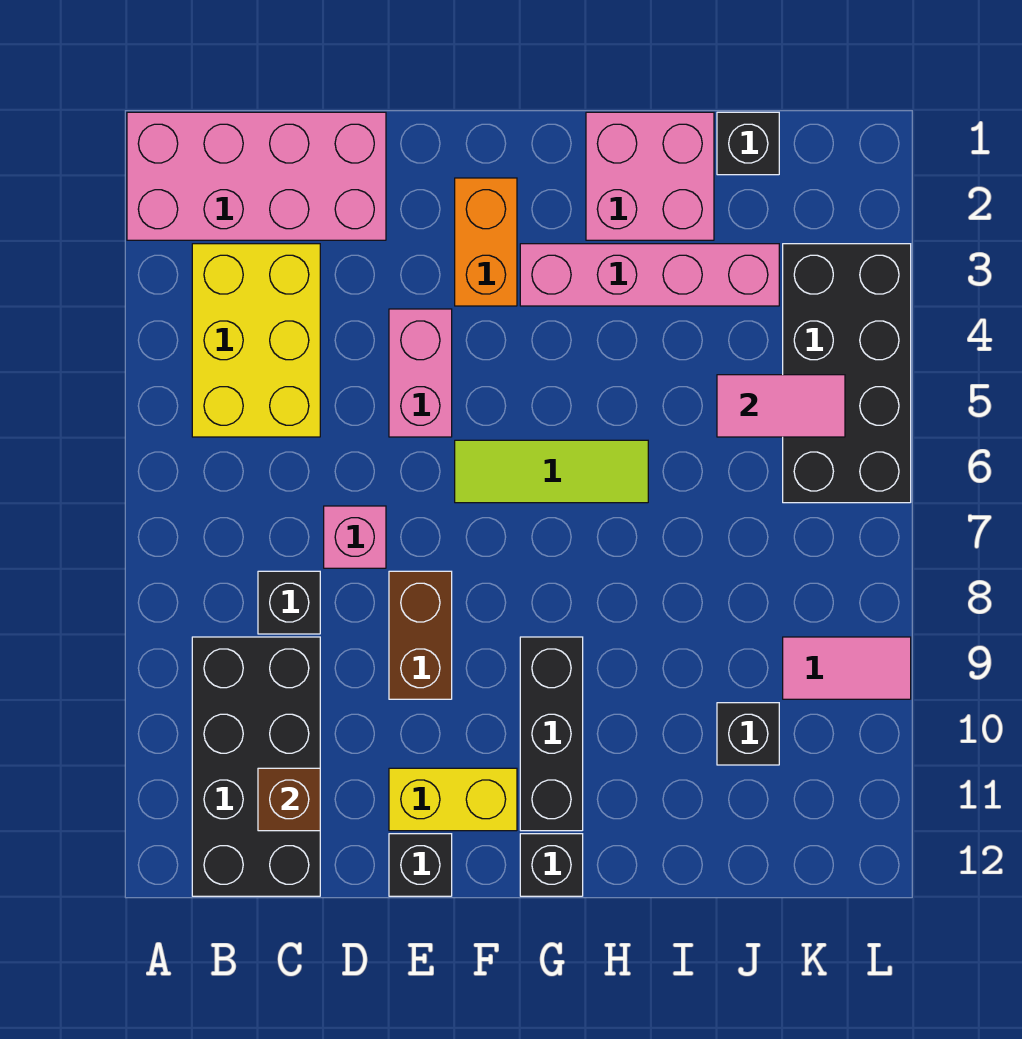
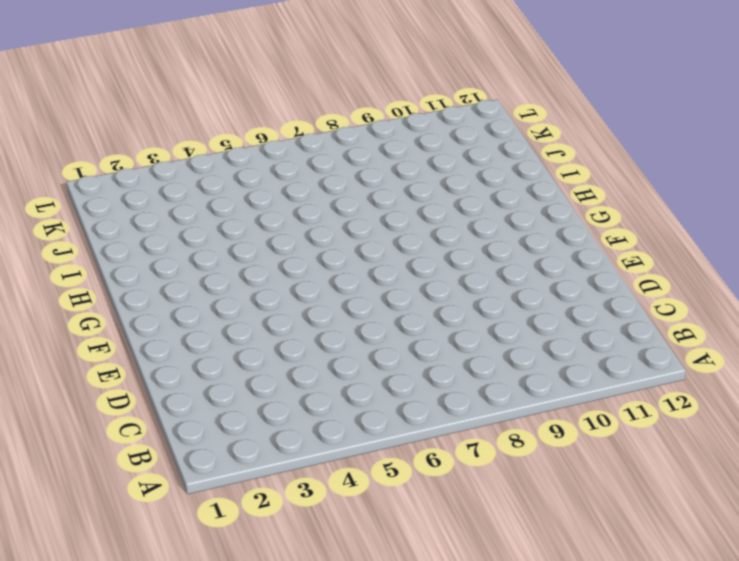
none -> pink 2x4 brick [127,112,386,240]
none -> yellow 2x3 brick [192,244,320,437]
none -> black 2x4 brick [192,637,320,896]

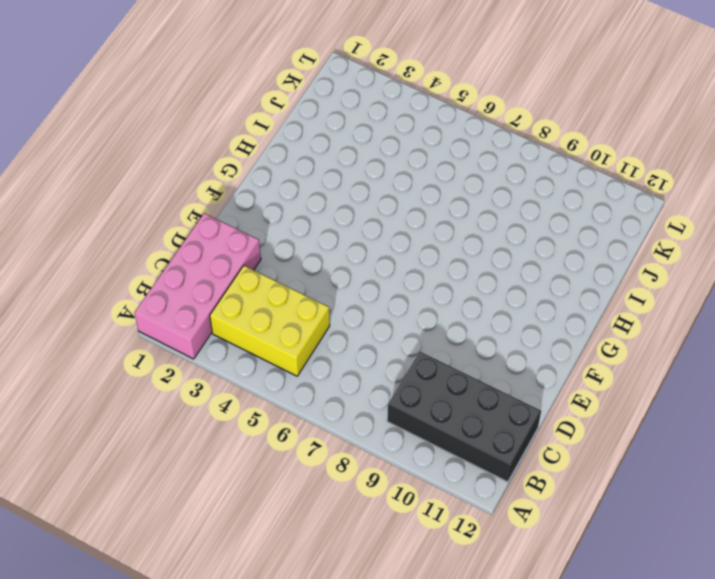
none -> black 1x1 brick [258,571,320,634]
none -> pink 1x1 brick [324,506,386,568]
none -> pink 1x2 brick [389,309,452,437]

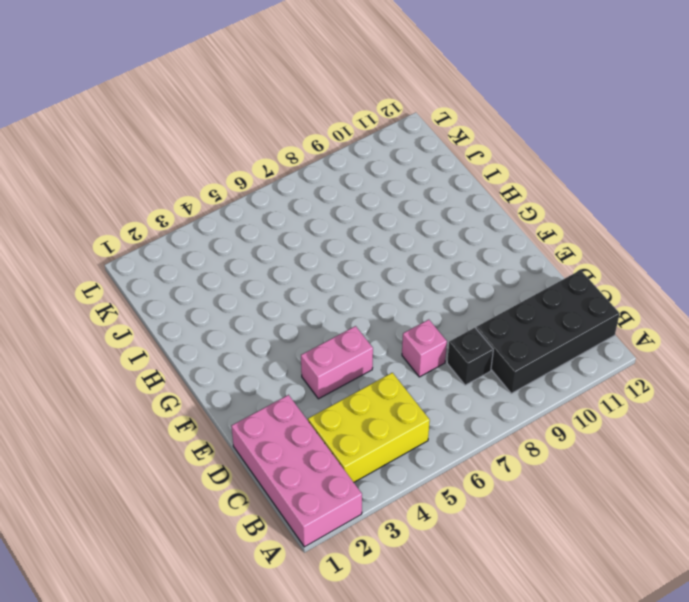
none -> brown 1x2 brick [389,571,452,699]
none -> yellow 1x2 brick [389,768,517,831]
none -> black 1x1 brick [389,834,452,896]

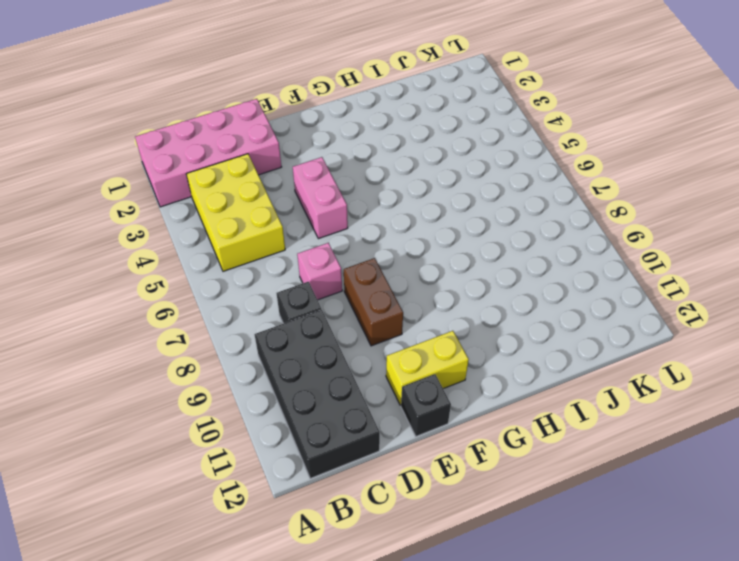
none -> orange 1x2 brick [455,178,517,306]
none -> lime 1x3 tile [455,440,648,503]
none -> pink 1x4 brick [520,244,779,306]

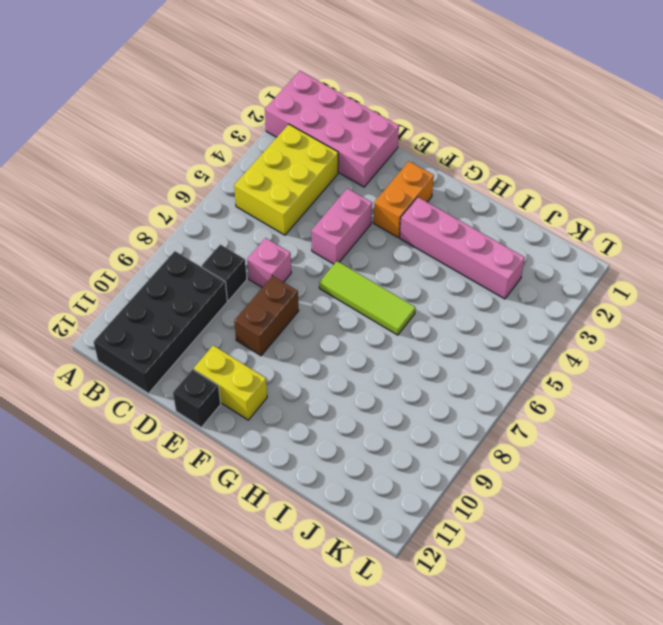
none -> black 1x3 brick [520,637,583,831]
none -> black 1x1 brick [520,834,583,896]
none -> pink 2x2 brick [586,112,714,240]

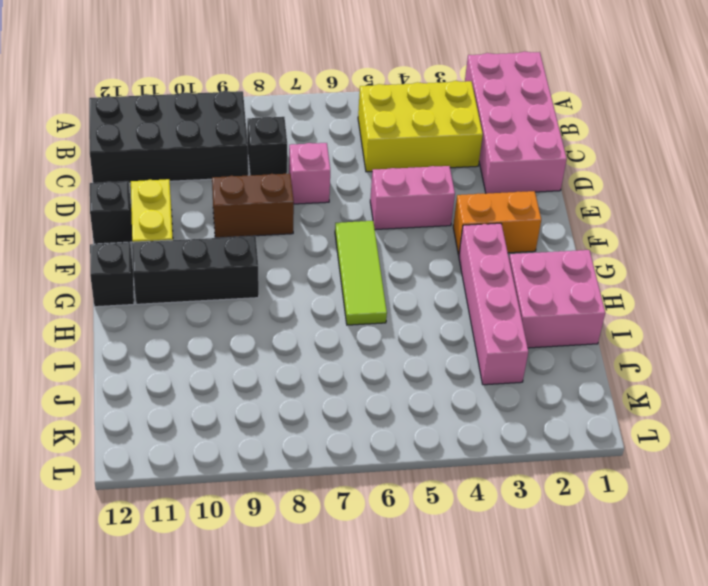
none -> black 1x1 brick [717,112,779,175]
none -> black 1x1 brick [717,703,779,765]
none -> black 2x4 brick [783,244,911,503]

